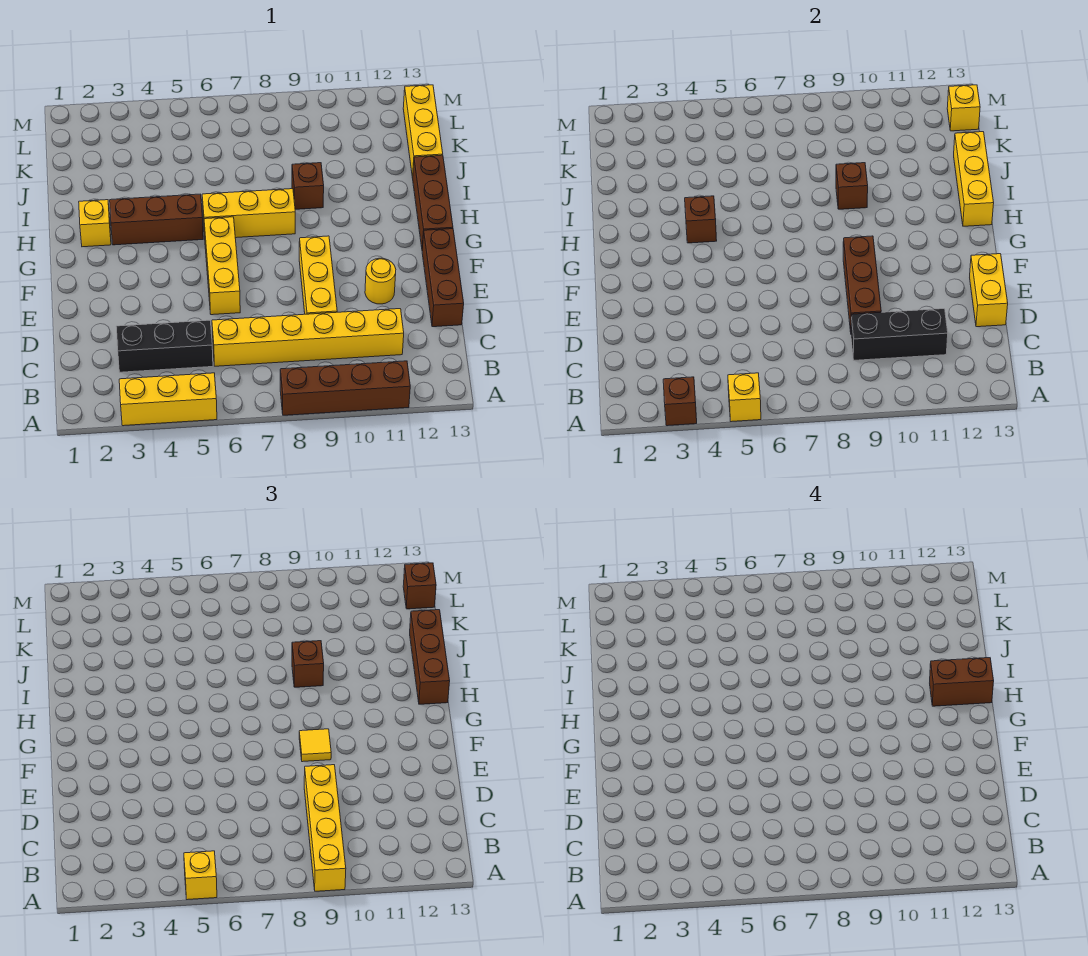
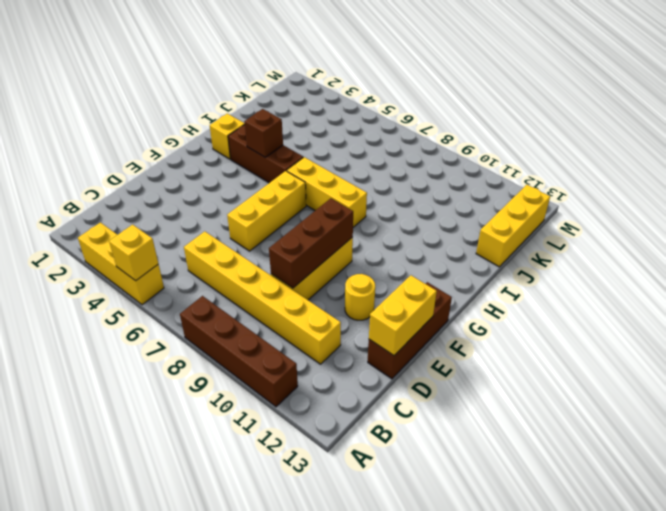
none -> black 1x3 brick [116,320,213,372]
none -> brown 1x3 brick [413,155,453,248]
none -> brown 1x1 brick [292,163,324,209]
none -> brown 1x1 brick [663,377,697,426]

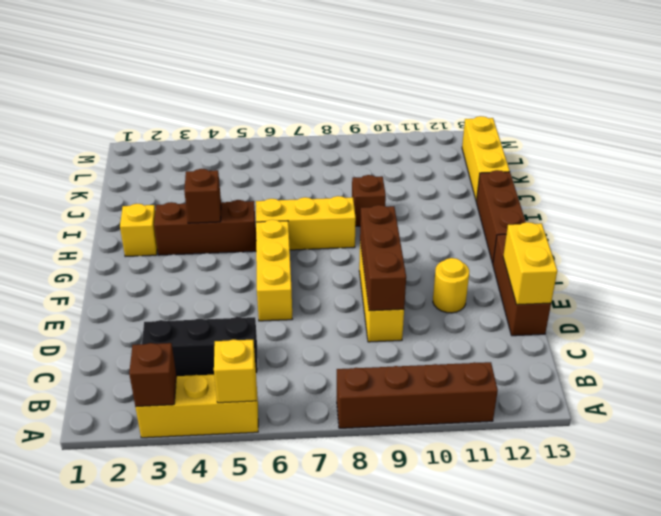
none -> yellow 1x6 brick [212,309,404,366]
none -> black 1x3 brick [851,309,948,360]
none -> yellow 1x3 brick [954,132,994,226]
none -> brown 1x1 brick [836,163,868,209]

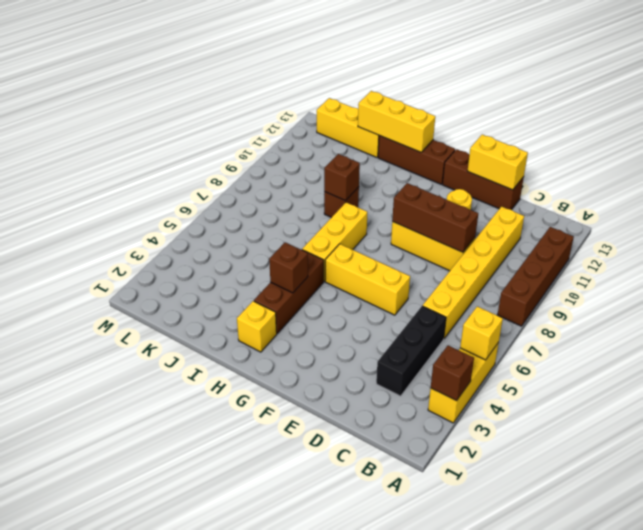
none -> black 1x3 brick [851,309,948,360]
none -> yellow 1x1 brick [947,85,980,131]
none -> yellow 1x1 brick [184,851,217,900]
none -> yellow 1x4 brick [304,765,346,891]

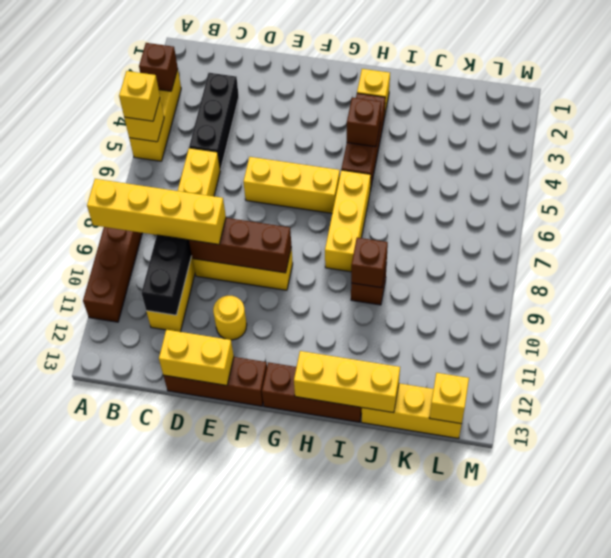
none -> yellow 1x1 tile [299,729,331,762]
none -> brown 1x3 brick [410,610,450,704]
none -> brown 1x1 brick [292,641,324,687]
none -> brown 1x1 brick [403,563,436,609]

